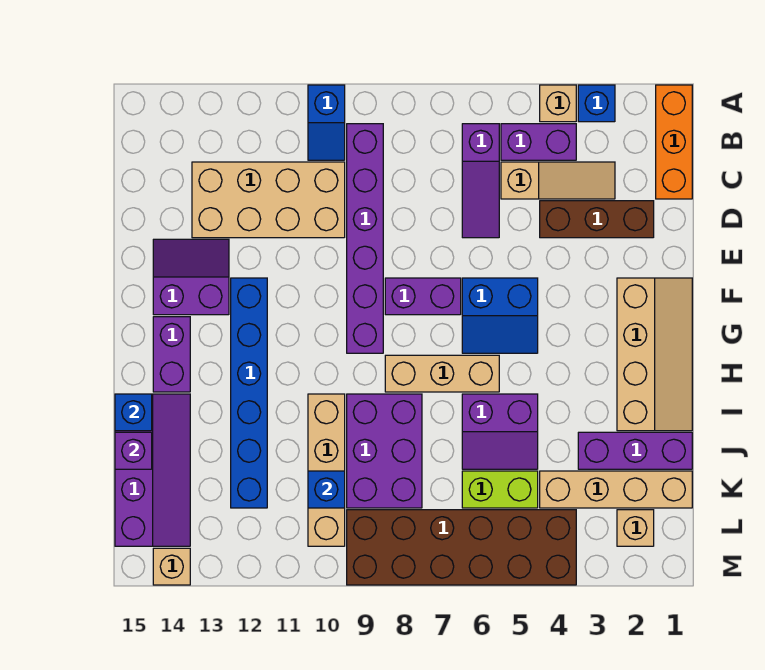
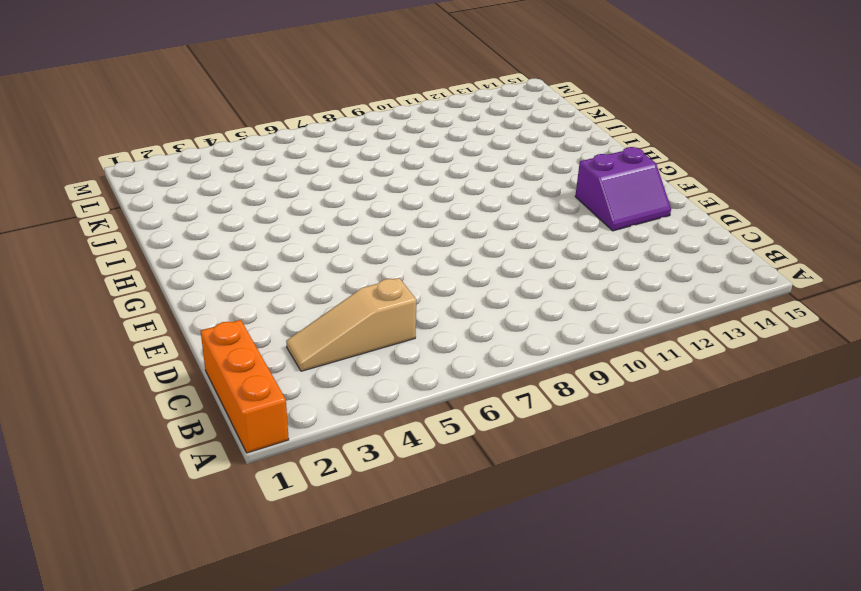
none -> blue 1x1 brick [578,85,615,122]
none -> tan 1x1 brick [540,85,576,122]
none -> blue 1x2 slope [308,85,345,160]
none -> purple 1x2 brick [501,124,576,160]

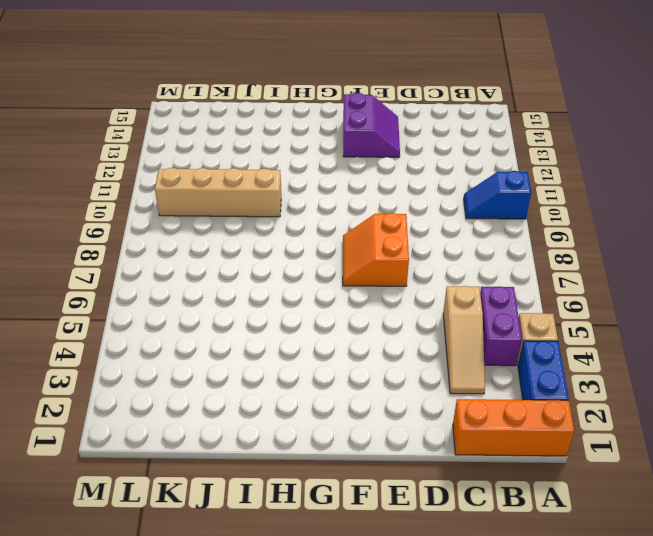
blue 1x2 brick [518,341,569,400] -> blue 1x1 brick [578,85,615,122]
orange 2x2 slope [343,213,409,286] -> purple 1x2 brick [385,278,461,315]
none -> purple 1x3 slope [462,124,499,238]
none -> purple 1x6 brick [347,124,383,353]
none -> tan 2x4 brick [192,162,345,238]
none -> brown 1x3 brick [540,201,654,238]

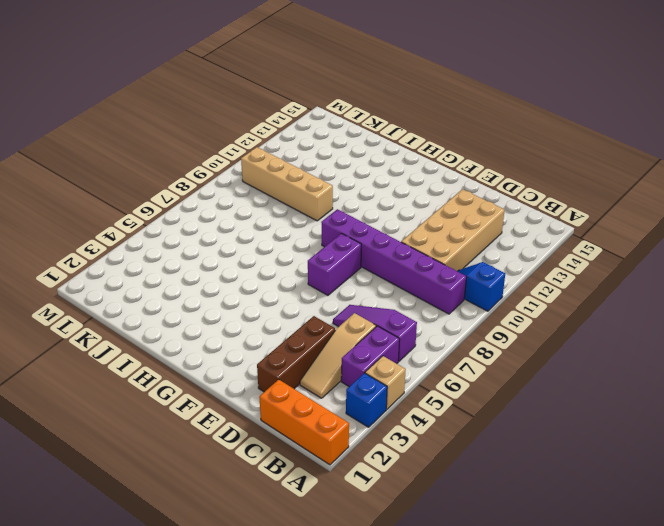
none -> purple 2x2 slope [153,239,229,315]
none -> tan 2x4 slope [617,278,692,431]
none -> blue 2x2 slope [462,278,538,353]
none -> blue 1x6 brick [231,278,267,508]

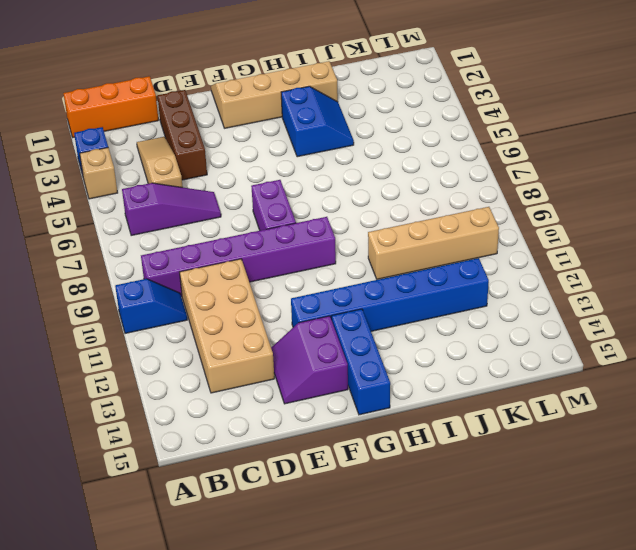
blue 1x3 brick [332,309,390,415] -> purple 1x2 brick [153,317,190,392]
blue 2x2 slope [281,86,354,157] -> blue 2x2 slope moved to [462,278,538,353]
none -> purple 1x2 brick [501,124,576,160]
none -> tan 1x3 brick [385,355,499,392]
none -> purple 2x2 slope [462,394,538,469]
none -> purple 2x3 brick [347,394,422,508]

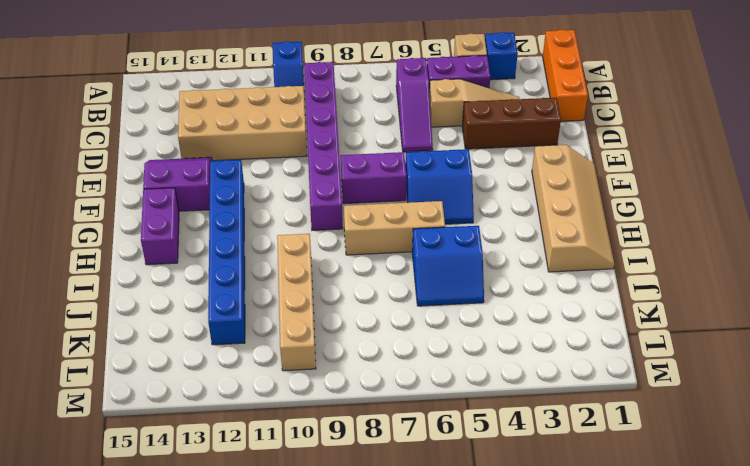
blue 2x2 slope [412,226,484,306] -> purple 2x2 slope [462,394,538,469]
none -> purple 2x3 brick [347,394,422,508]
none -> purple 2x4 slope [115,394,190,546]
none -> purple 1x3 brick [578,432,692,469]
none -> tan 1x4 brick [540,471,692,508]

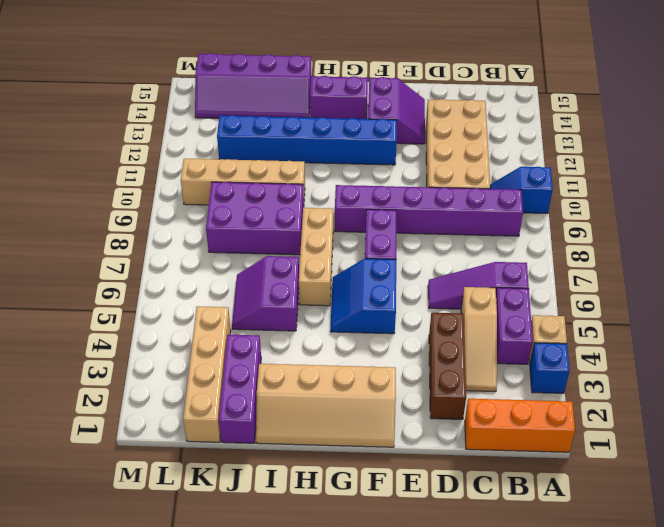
none -> lime 1x2 brick [462,471,538,508]
none -> tan 1x1 brick [617,510,654,546]
none -> brown 2x6 brick [347,510,576,585]
none -> tan 1x1 brick [153,548,190,585]

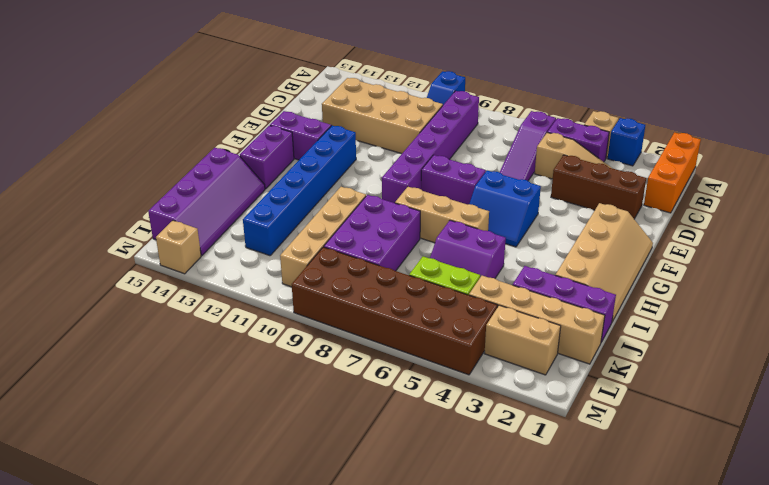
tan 1x2 brick [484,305,561,375] -> tan 1x1 brick [617,510,654,546]
none -> blue 1x1 brick [115,394,152,431]
none -> purple 1x1 brick [115,432,152,469]
none -> blue 1x1 brick [308,471,345,508]

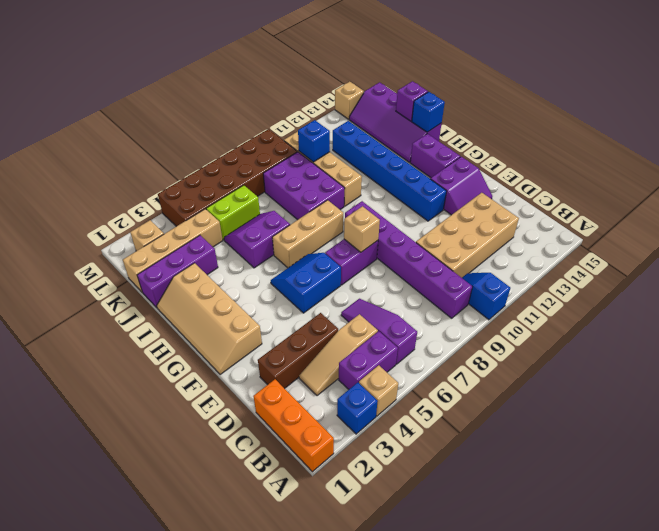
tan 1x1 brick [344,206,380,252] -> none

